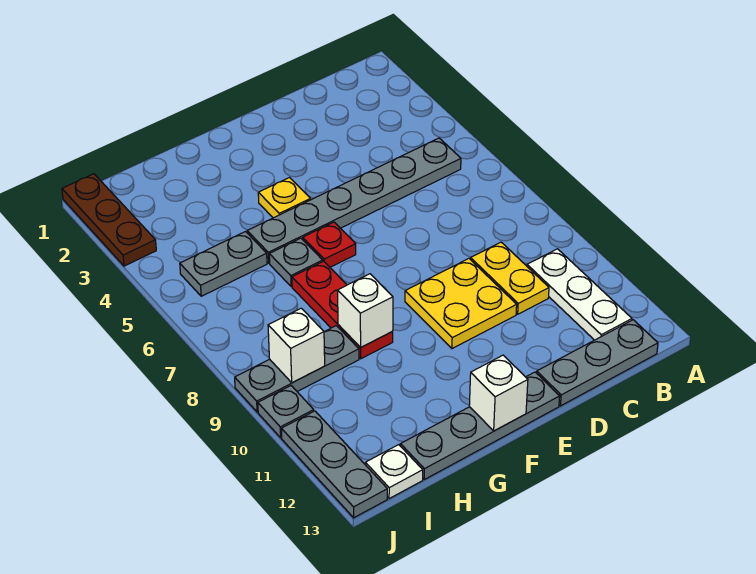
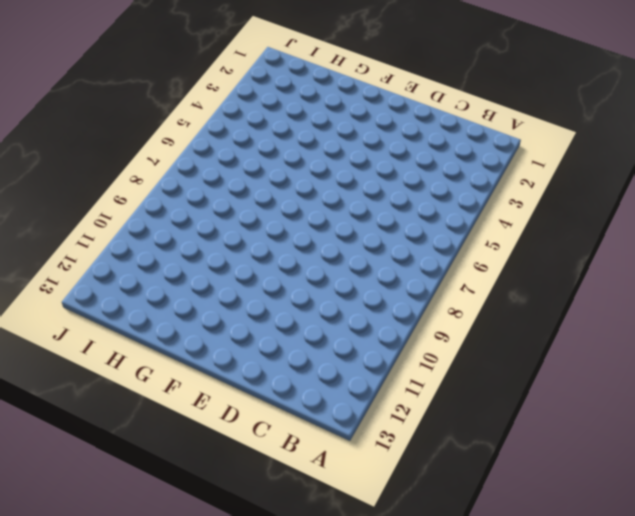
none -> grey 1x6 plate [247,138,461,263]
none -> white 1x3 plate [527,249,632,340]
none -> grey 1x3 plate [537,320,658,406]

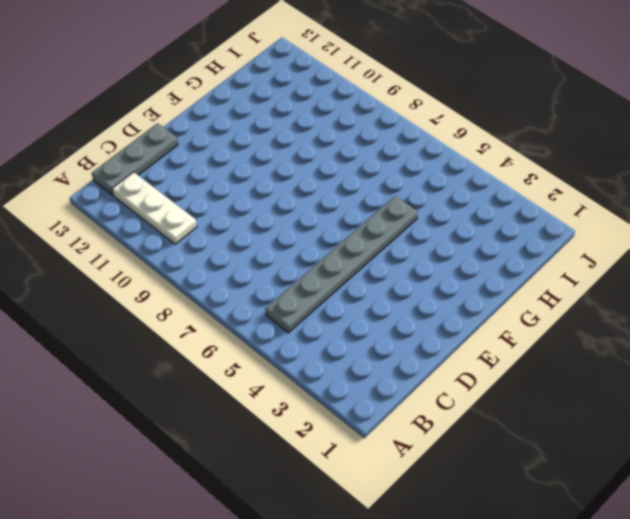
none -> yellow 1x2 plate [471,242,549,314]
none -> yellow 2x2 plate [405,259,517,349]
none -> grey 1x4 plate [400,372,560,479]

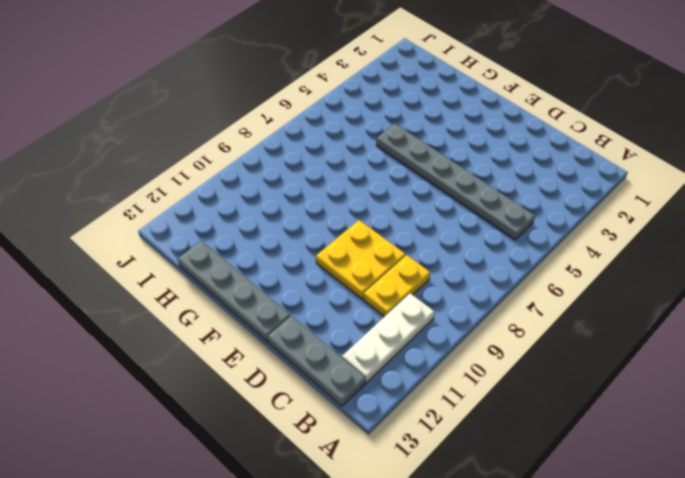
none -> yellow 1x1 plate [258,178,310,218]
none -> red 1x1 plate [303,222,356,267]
none -> grey 1x1 plate [269,238,323,287]

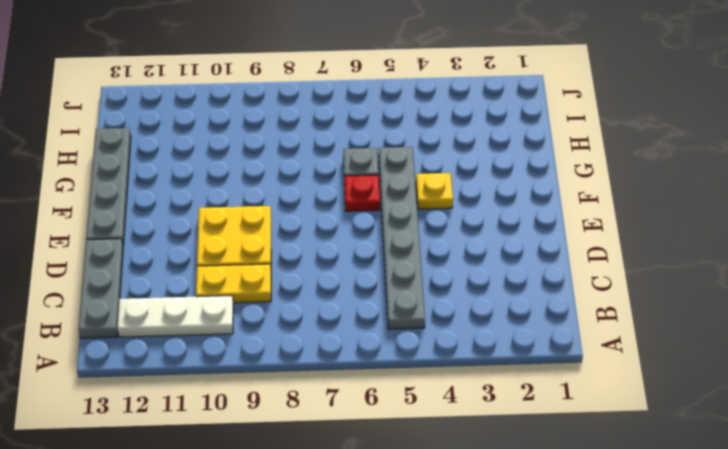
none -> red 1x3 plate [292,261,393,359]
none -> grey 1x2 plate [180,232,267,296]
none -> grey 1x3 plate [235,326,359,412]

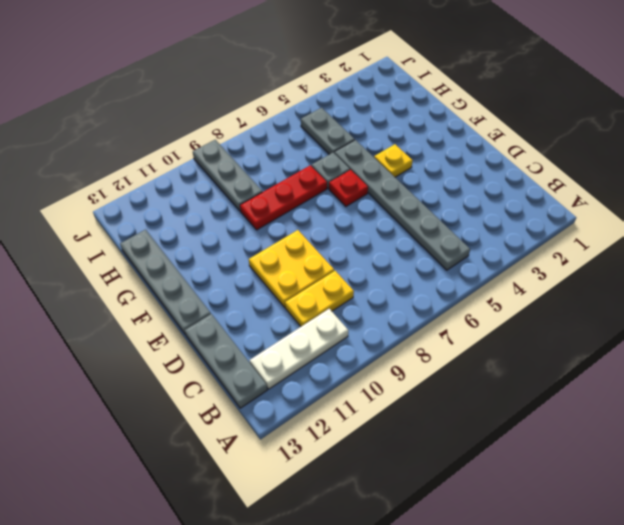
none -> white 1x1 plate [365,445,423,499]
none -> brown 1x3 plate [62,174,156,266]
none -> grey 1x1 plate [258,386,314,438]

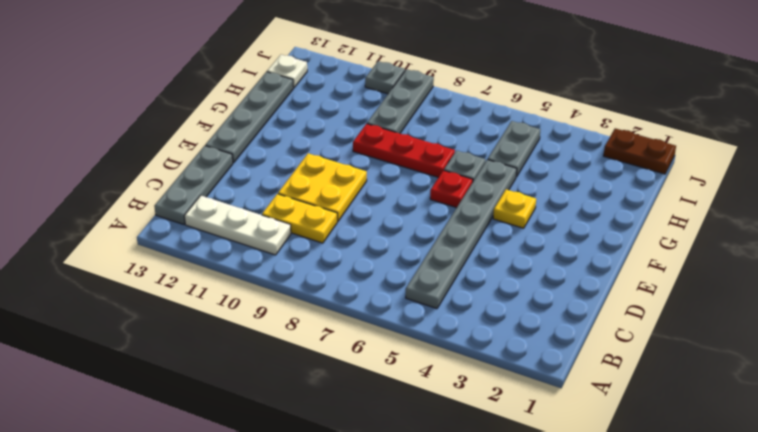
brown 1x2 plate [604,128,676,174] -> brown 1x3 plate [62,174,156,266]
none -> grey 1x3 plate [281,411,387,518]
none -> white 1x1 brick [469,355,528,431]
none -> white 1x1 brick [338,274,393,348]

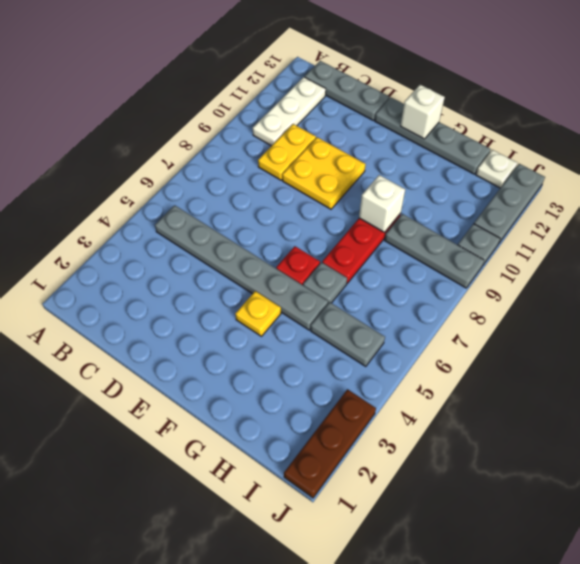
none -> white 1x1 brick [268,308,325,383]

